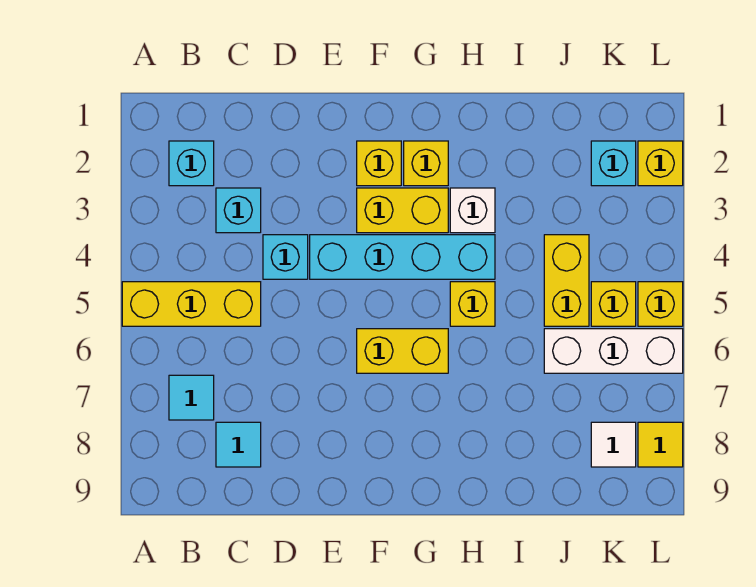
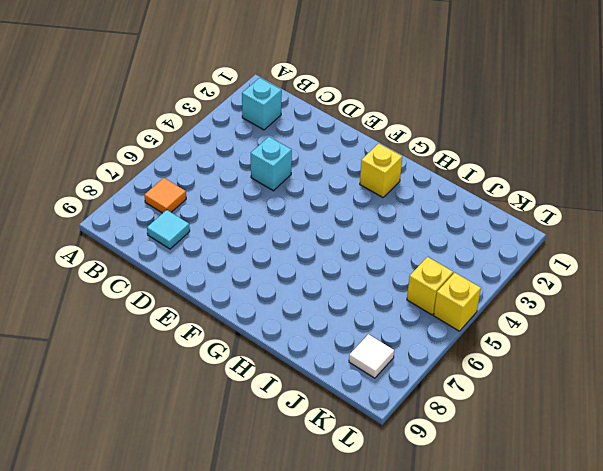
orange 1x1 tile [144,178,186,213] -> cyan 1x1 tile [169,375,214,420]
none -> yellow 1x3 brick [122,282,261,326]
none -> cyan 1x1 brick [216,188,261,233]
none -> cyan 1x4 brick [310,235,495,279]

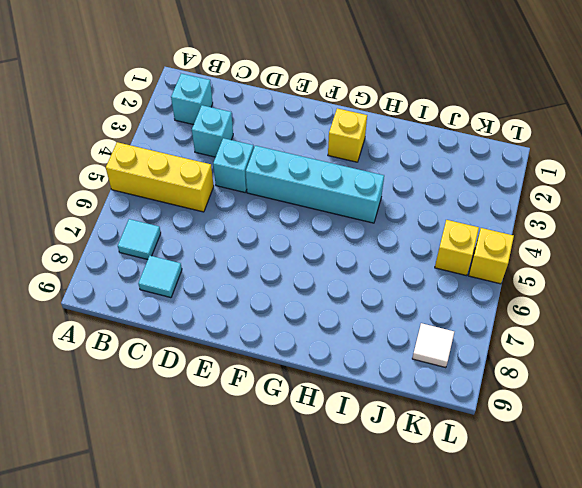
none -> yellow 1x1 brick [357,141,401,186]
none -> yellow 1x2 brick [357,188,448,233]
none -> yellow 1x2 brick [357,329,448,373]

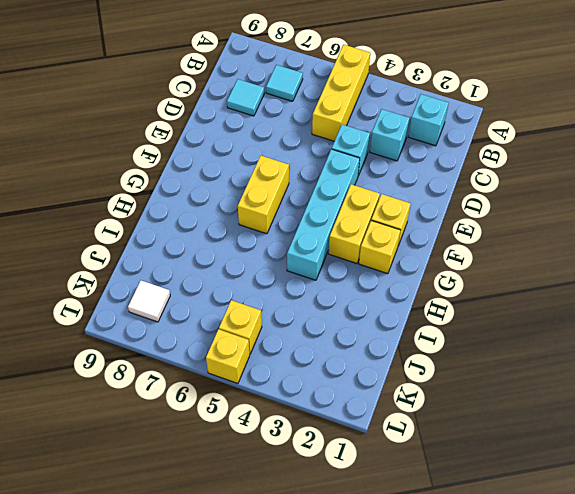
none -> white 1x1 brick [450,188,495,233]
none -> yellow 1x1 brick [450,282,495,326]
none -> yellow 1x2 brick [544,235,589,326]

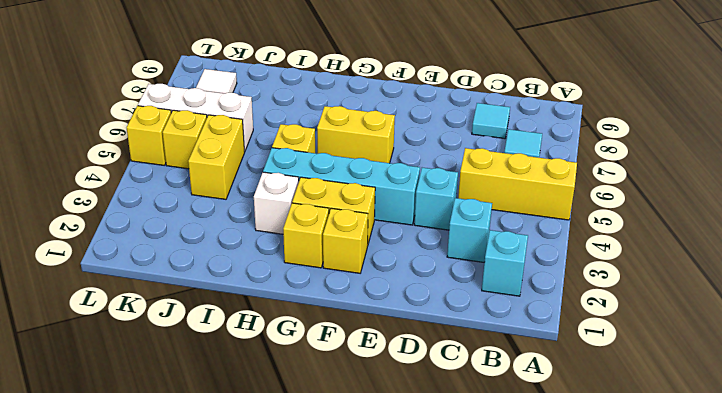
none -> cyan 1x1 brick [591,141,636,186]
none -> yellow 1x1 brick [638,141,683,186]
none -> yellow 1x1 tile [638,422,683,467]

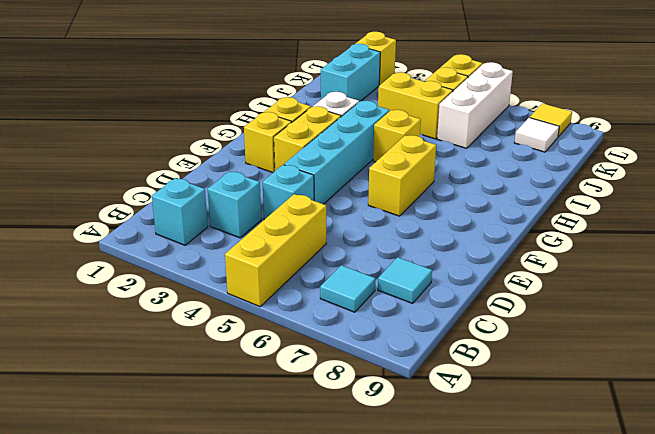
cyan 1x2 brick [321,44,380,102] -> cyan 1x1 brick [591,141,636,186]

